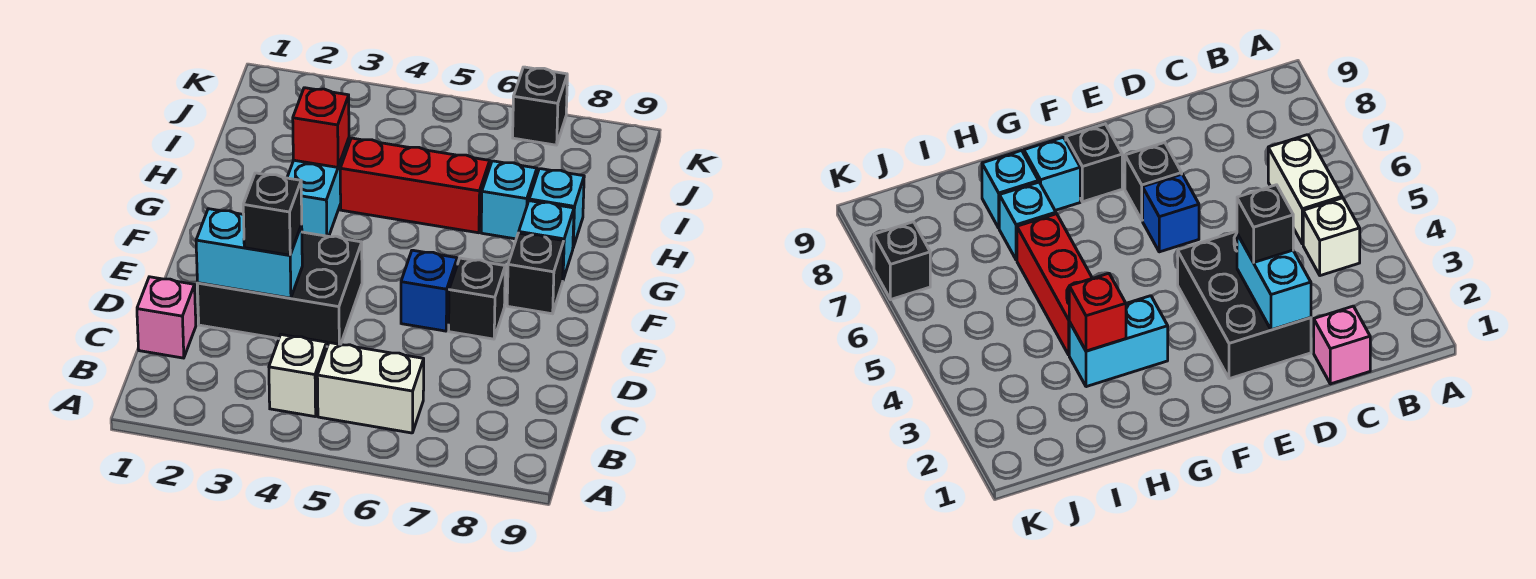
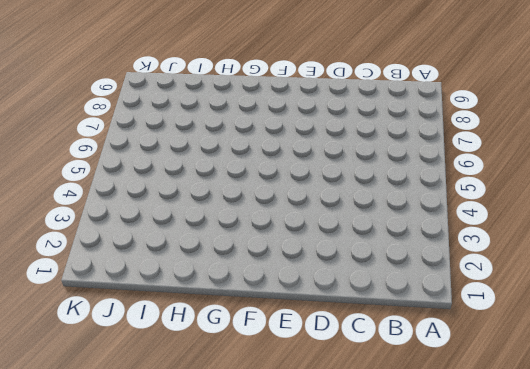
none -> white 1x1 brick [269,335,327,416]
none -> white 1x2 brick [317,343,424,433]
none -> pink 1x1 brick [137,277,196,358]

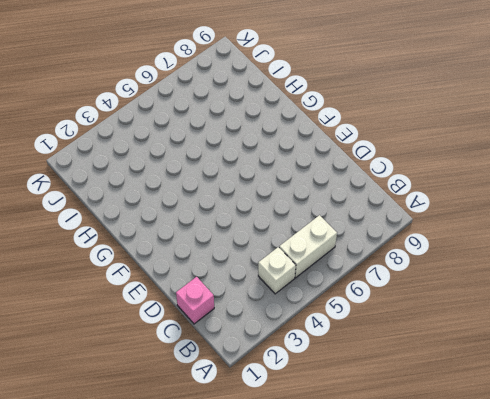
none -> black 2x3 brick [197,232,362,346]
none -> blue 1x1 brick [401,250,457,331]
none -> black 1x1 brick [449,258,505,339]

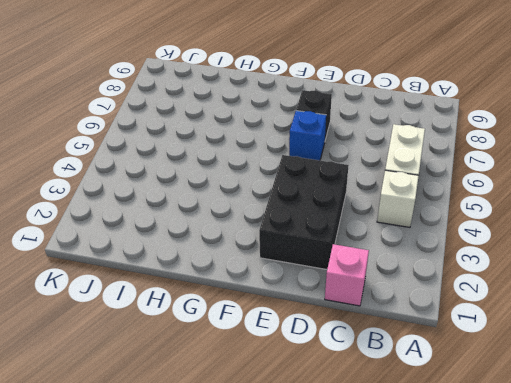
none -> black 1x1 brick [507,233,564,314]
none -> cyan 1x2 brick [287,139,349,236]
none -> cyan 1x1 brick [519,201,574,279]

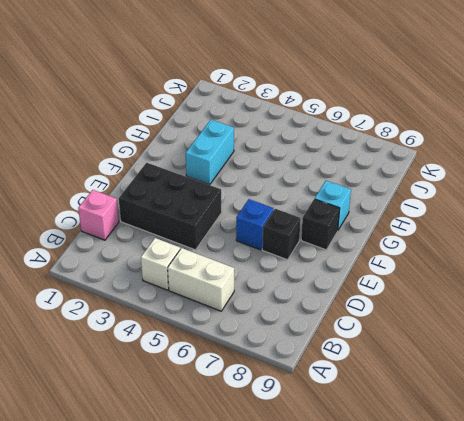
none -> red 1x3 brick [340,138,490,233]
none -> cyan 1x1 brick [481,161,537,239]
none -> cyan 1x1 brick [529,169,584,247]

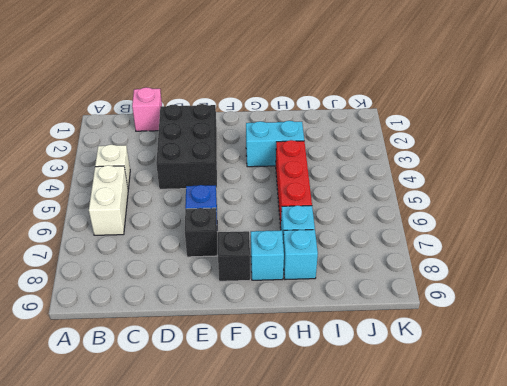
none -> black 1x1 brick [513,67,567,145]
none -> cyan 1x2 brick [196,209,302,298]
none -> red 1x1 brick [293,88,349,167]

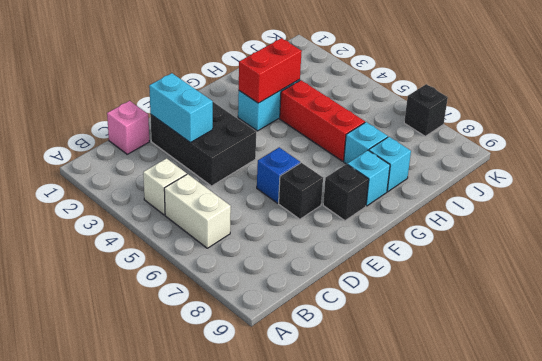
red 1x2 brick [239,38,302,103] -> red 1x1 brick [293,88,349,167]
none -> black 1x1 brick [243,173,302,255]

